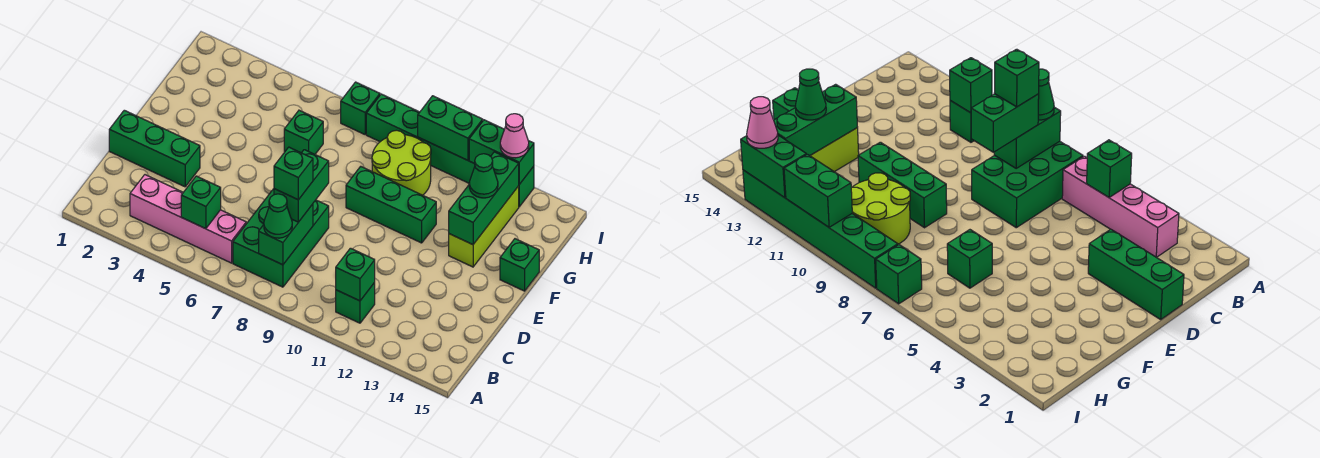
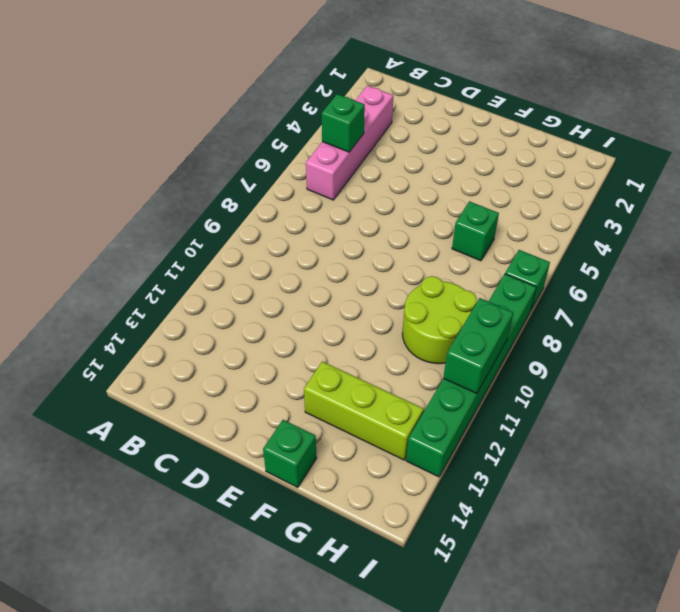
none -> green 2x3 brick [233,189,329,287]
none -> green 1x1 brick [336,283,375,323]
none -> green 1x3 brick [109,110,200,187]

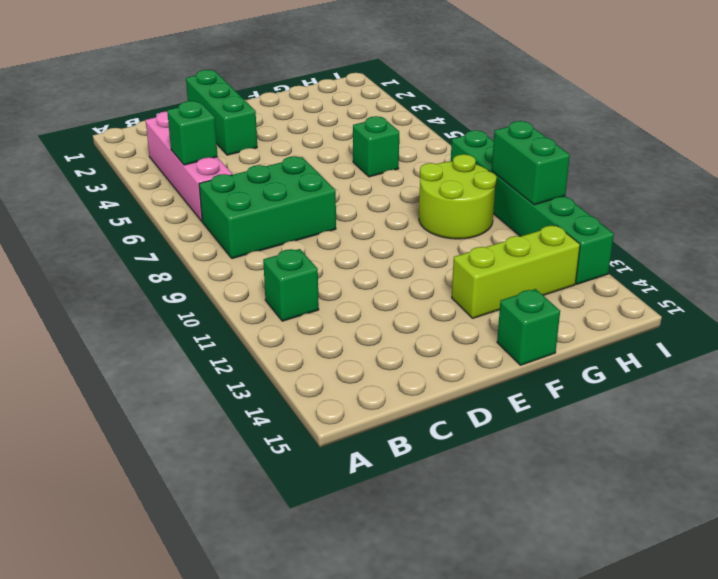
none -> green 1x3 brick [346,166,436,243]
none -> green 1x1 brick [341,82,380,134]
none -> green 1x2 brick [259,204,313,265]

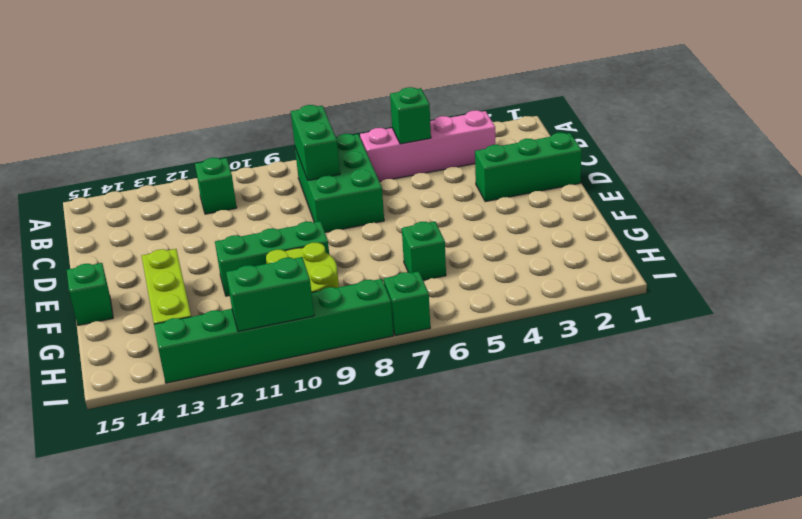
none -> green 1x1 brick [336,248,375,301]
none -> green 1x3 brick [449,152,519,245]
none -> green 1x2 brick [469,120,534,184]

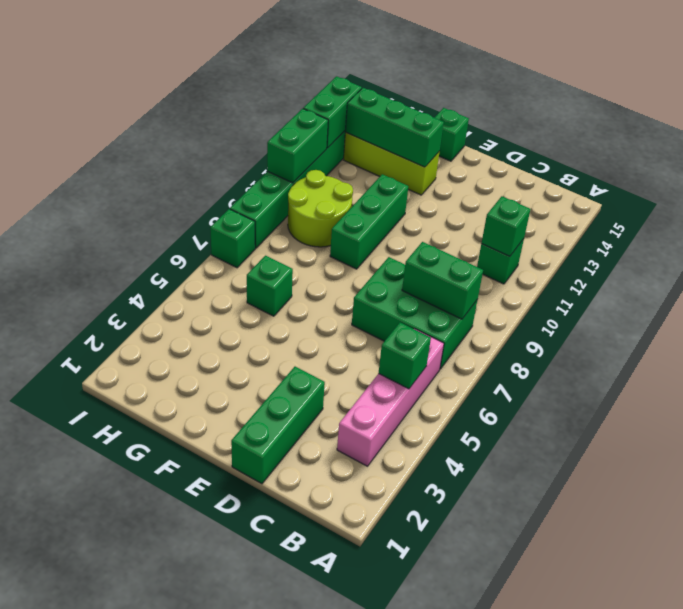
none -> green 1x1 cone [264,194,292,238]
none -> green 1x2 brick [274,150,329,222]
none -> green 1x1 cone [469,154,498,198]

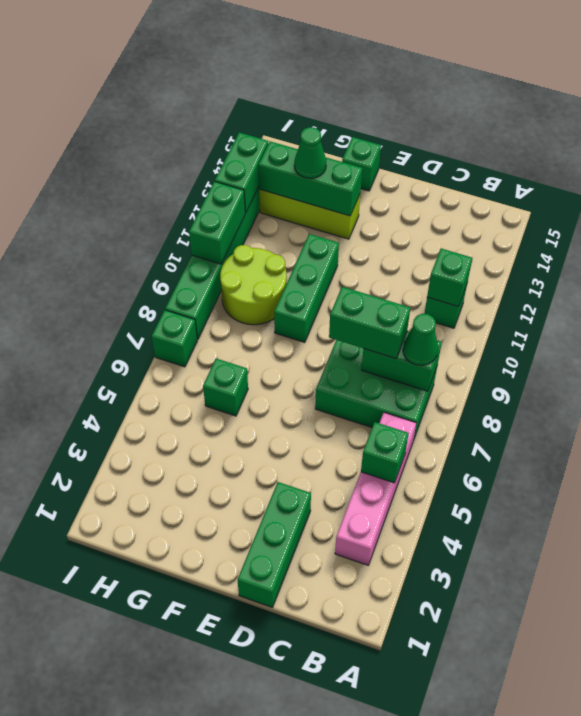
none -> pink 1x1 cone [500,114,529,158]
none -> green 1x1 brick [274,147,313,200]

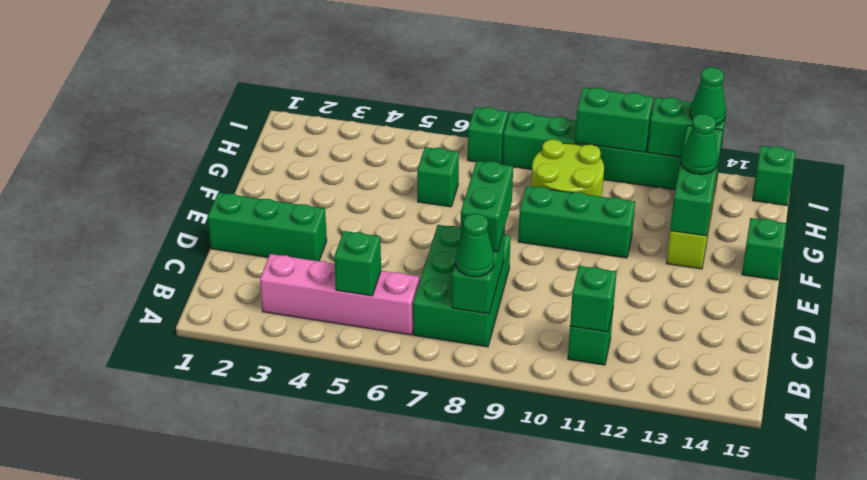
green 1x1 cone [690,67,726,125] -> pink 1x1 cone [500,114,529,158]
green 1x1 brick [753,146,795,205] -> green 1x1 brick moved to [274,147,313,200]

